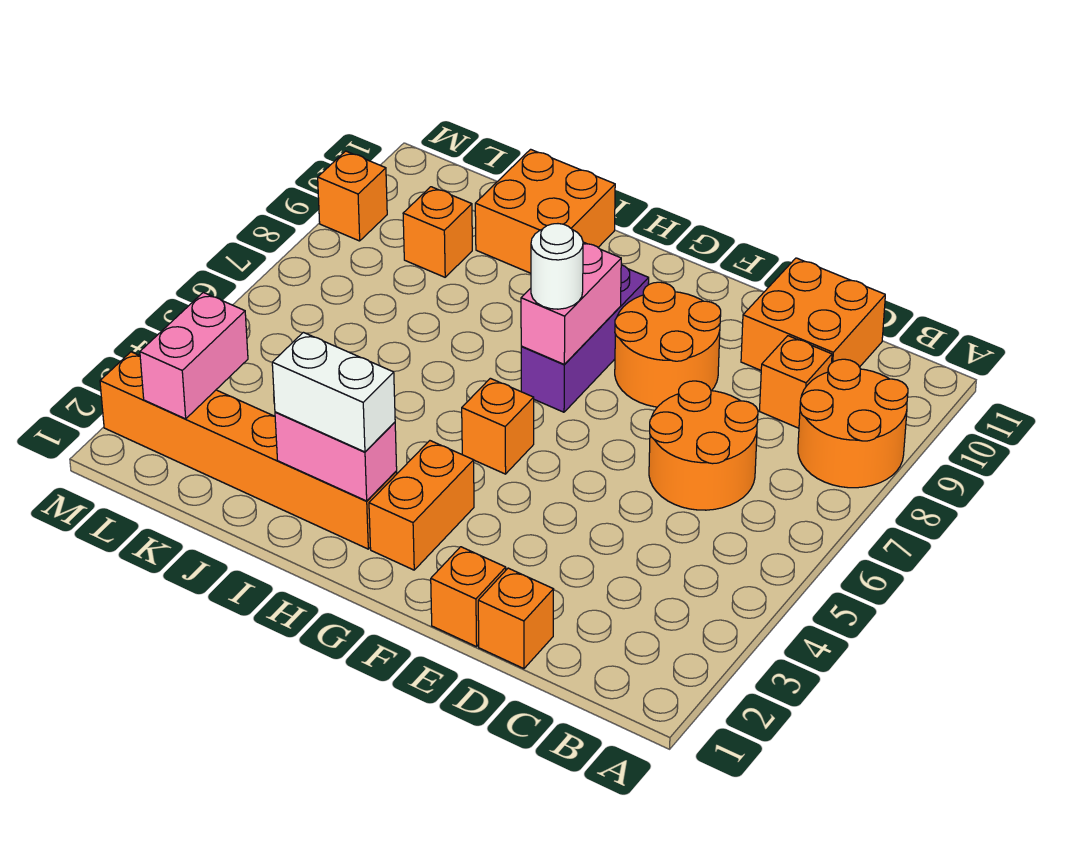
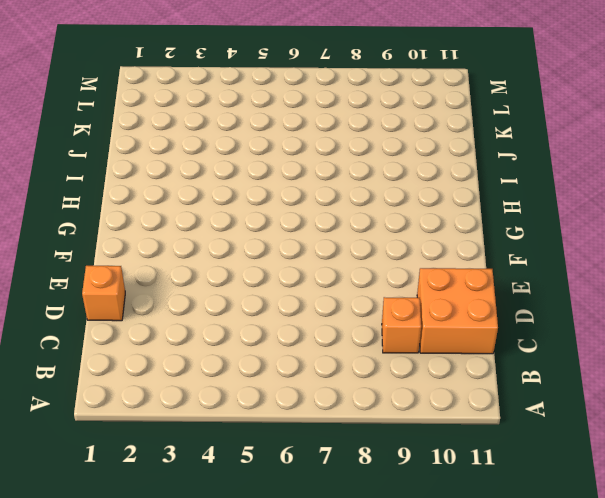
none -> orange 2x2 round brick [798,359,908,488]
none -> orange 2x2 round brick [649,381,758,510]
none -> orange 1x1 brick [431,547,506,647]

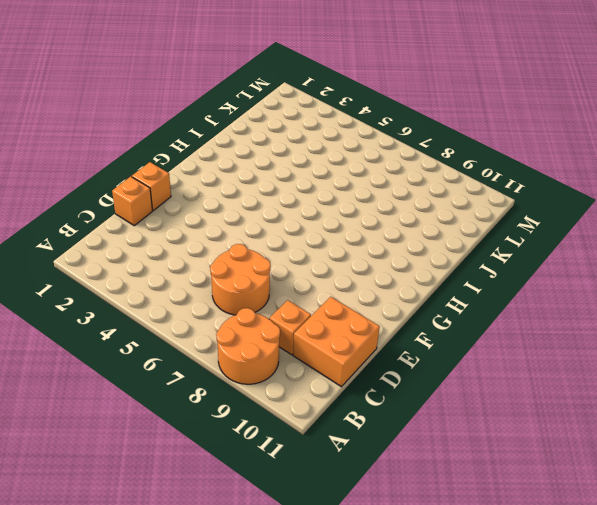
none -> orange 2x2 round brick [615,282,721,407]
none -> orange 1x2 brick [369,441,474,570]
none -> orange 1x1 brick [462,378,534,474]

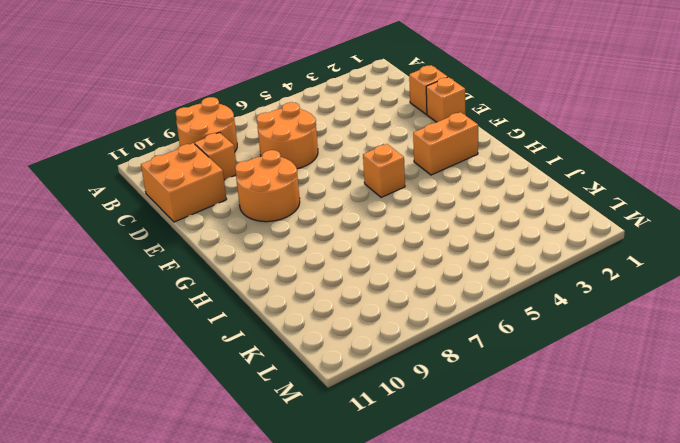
none -> purple 1x3 brick [521,265,649,412]
none -> orange 1x6 brick [100,352,397,549]
none -> orange 2x2 brick [475,149,615,273]

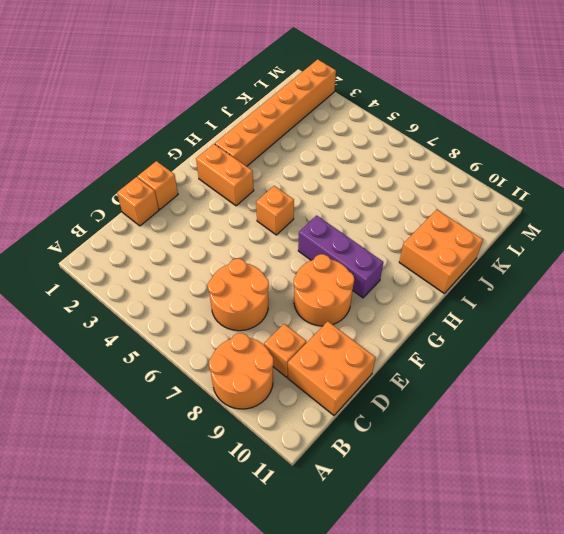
none -> orange 1x1 brick [403,187,472,277]
none -> orange 1x1 brick [318,151,387,241]
none -> pink 1x2 brick [521,242,621,365]

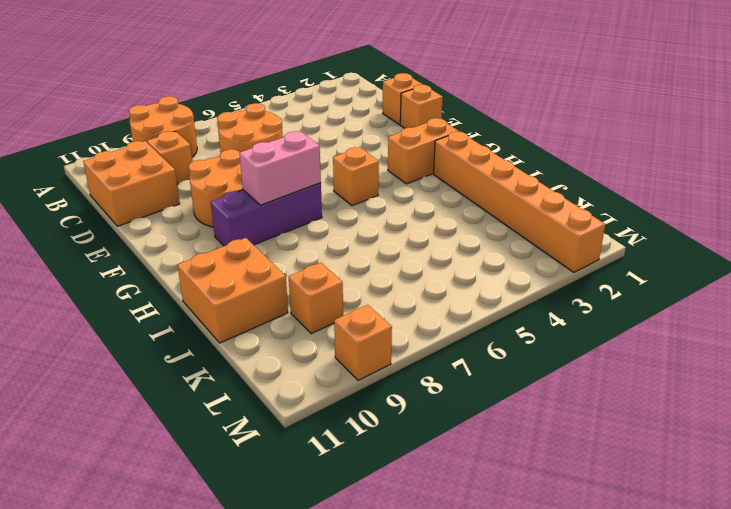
none -> pink 1x2 brick [275,412,397,501]
none -> pink 1x2 brick [140,292,248,419]
none -> white 1x1 round brick [531,224,583,309]

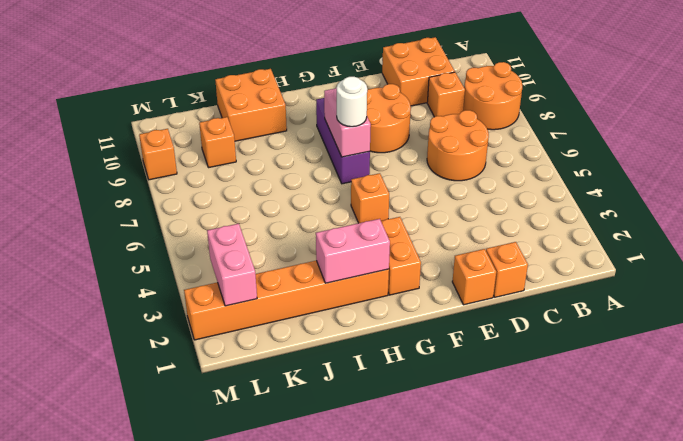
none -> white 1x2 brick [272,332,395,452]

